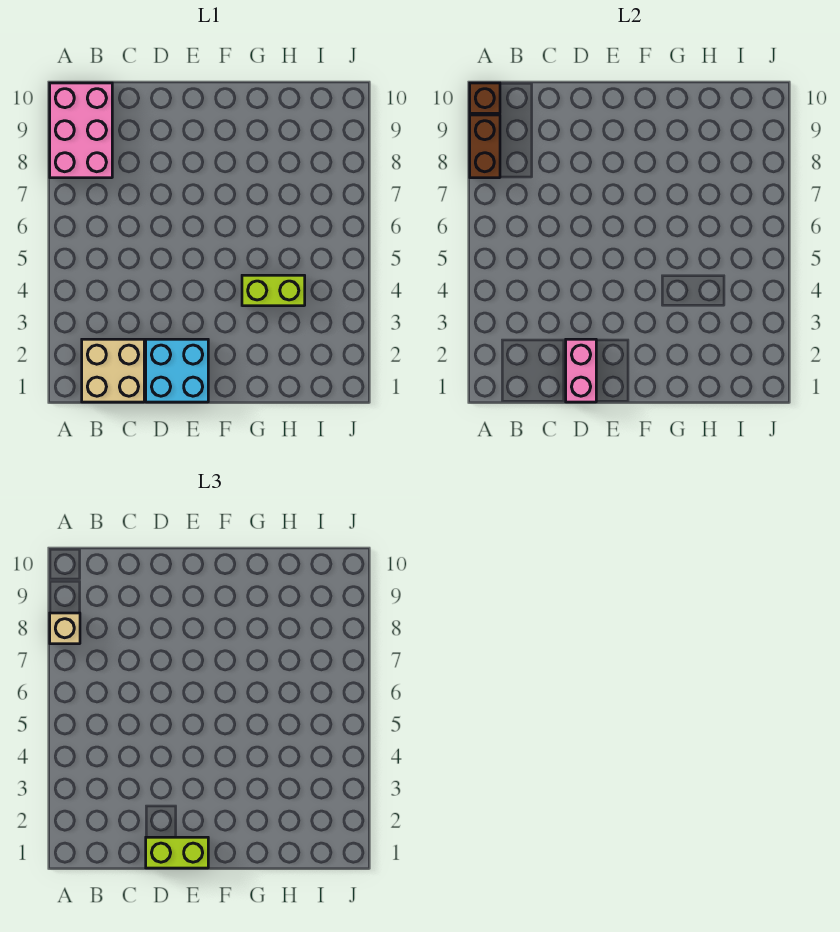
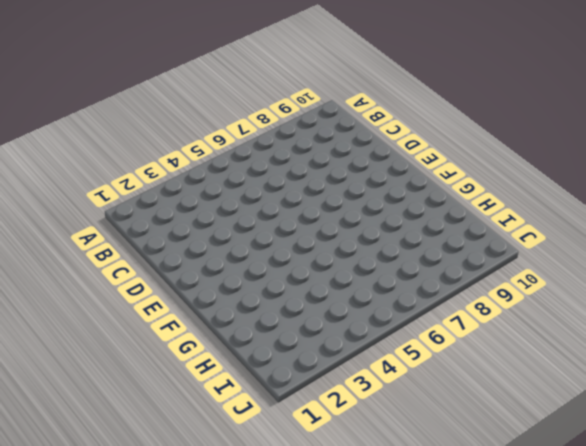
none -> pink 2x3 brick [50,83,112,178]
none -> tan 2x2 brick [82,339,144,402]

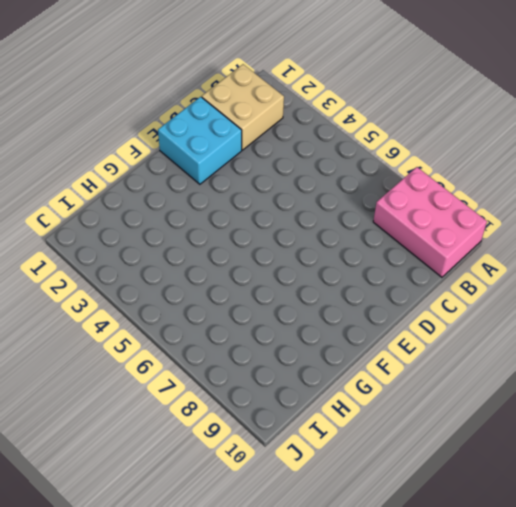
none -> lime 1x2 brick [242,275,305,306]
none -> brown 1x2 brick [470,115,500,178]

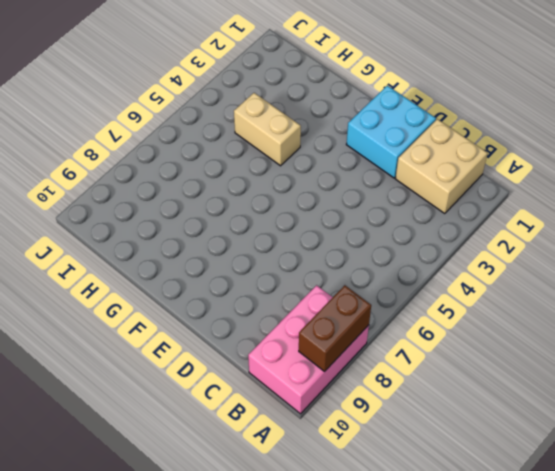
tan 1x2 brick [234,93,301,166] -> lime 1x2 brick [242,275,305,306]
none -> brown 1x1 brick [470,83,500,113]
none -> pink 1x2 brick [566,339,596,402]

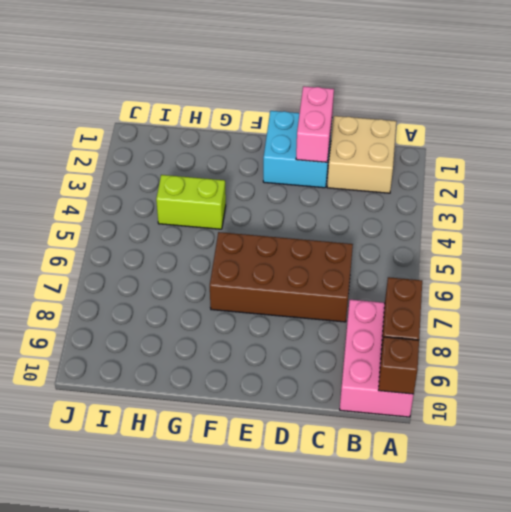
brown 2x4 brick [210,232,353,322] -> none
none -> tan 1x1 brick [50,613,80,644]
none -> lime 1x2 brick [146,837,208,868]

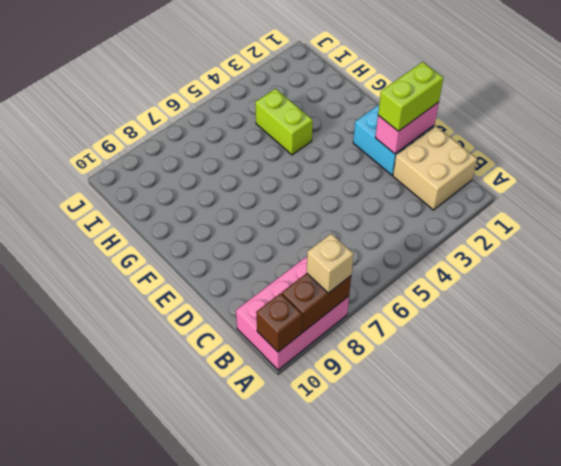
lime 1x2 brick [378,62,443,131] -> lime 1x2 brick turned to [146,837,208,868]

